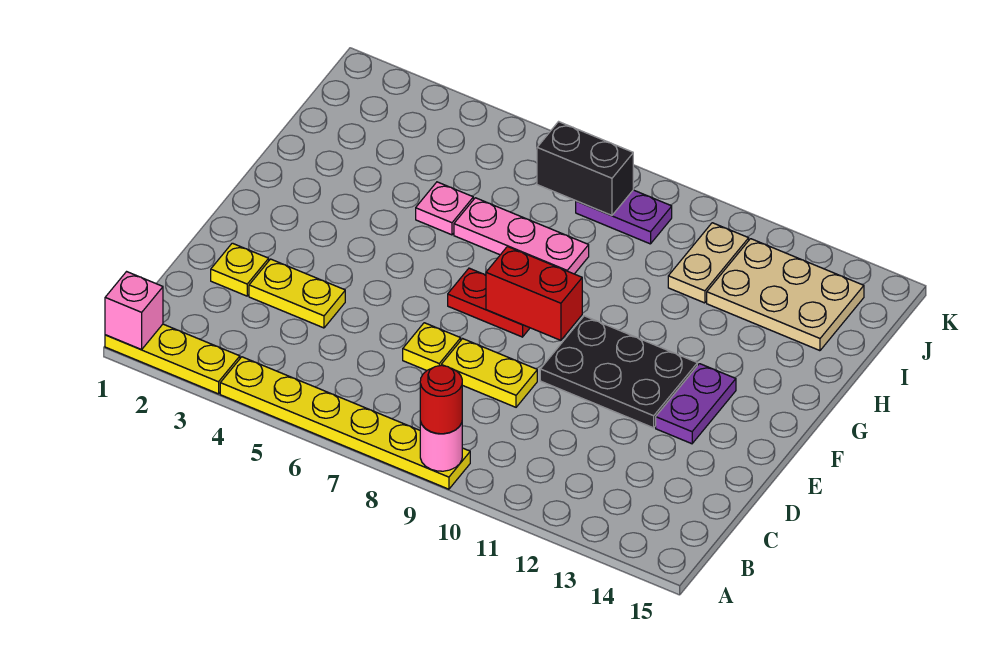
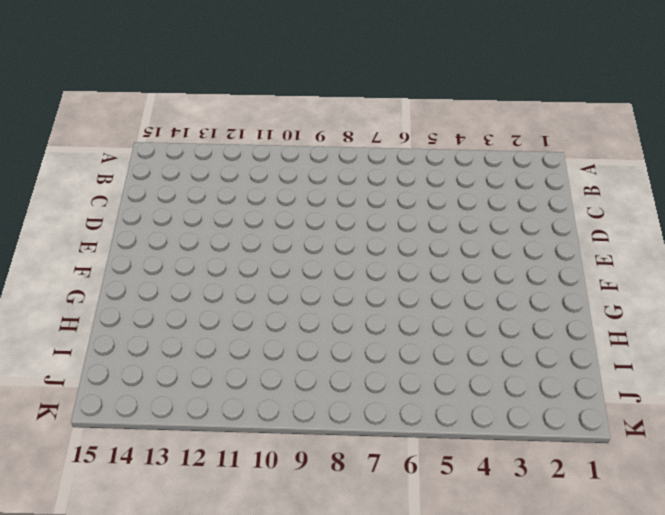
none -> yellow 1x3 plate [105,324,240,394]
none -> yellow 1x6 plate [220,357,470,489]
none -> yellow 1x1 plate [211,243,269,296]

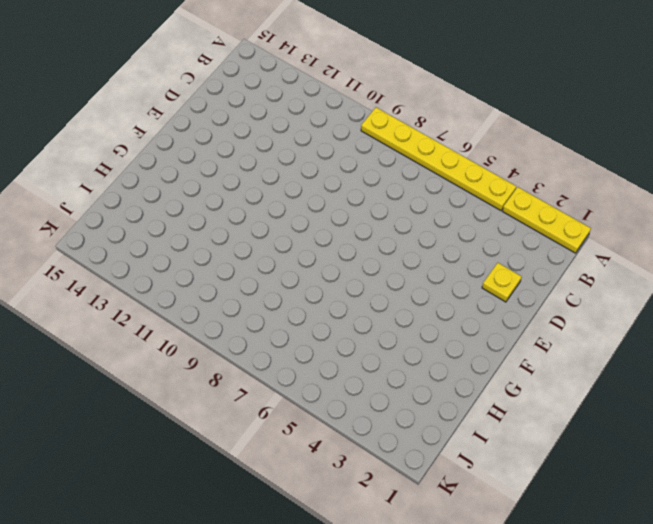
none -> yellow 1x2 plate [249,259,345,328]
none -> yellow 1x1 plate [403,323,461,371]
none -> yellow 1x2 plate [441,339,537,407]

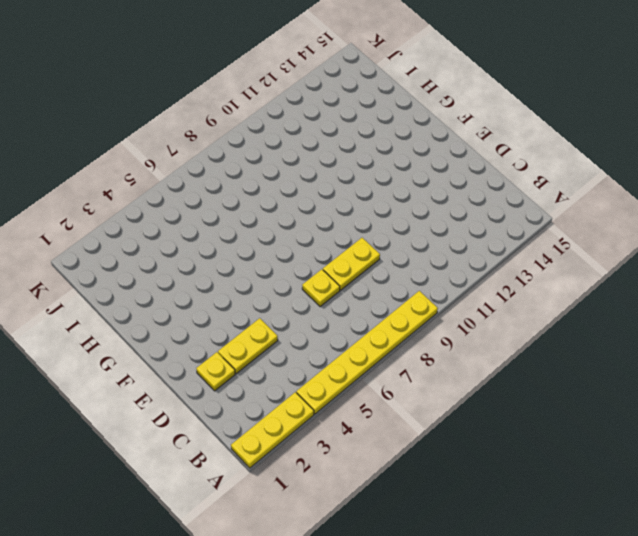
none -> black 2x3 plate [540,316,697,428]
none -> purple 1x2 plate [656,364,736,444]
none -> red 1x2 plate [448,268,530,337]

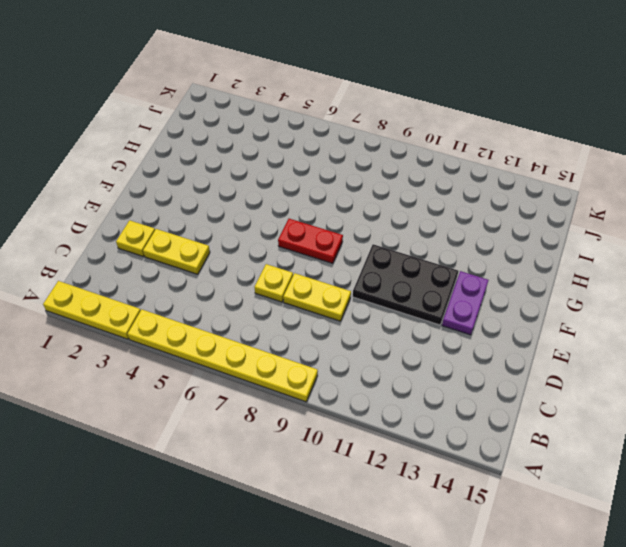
none -> pink 1x1 plate [416,182,473,235]
none -> pink 1x3 plate [454,198,589,274]
none -> tan 1x2 plate [668,223,749,303]

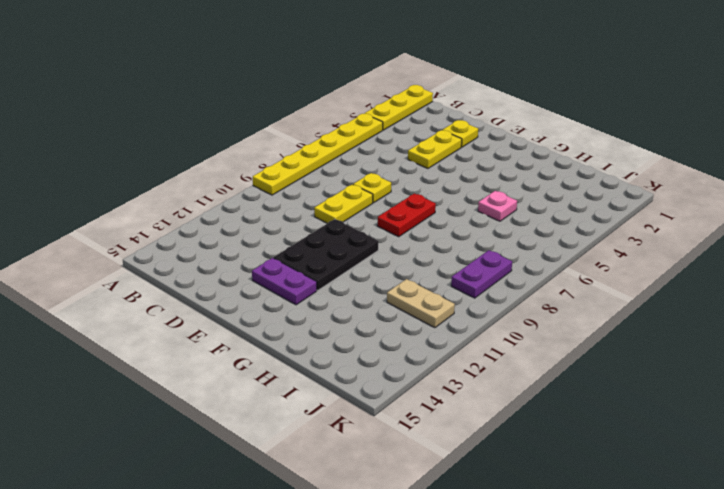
none -> pink 1x3 plate [454,198,589,274]
none -> tan 2x3 plate [707,239,864,351]
none -> pink 1x1 brick [105,272,163,349]

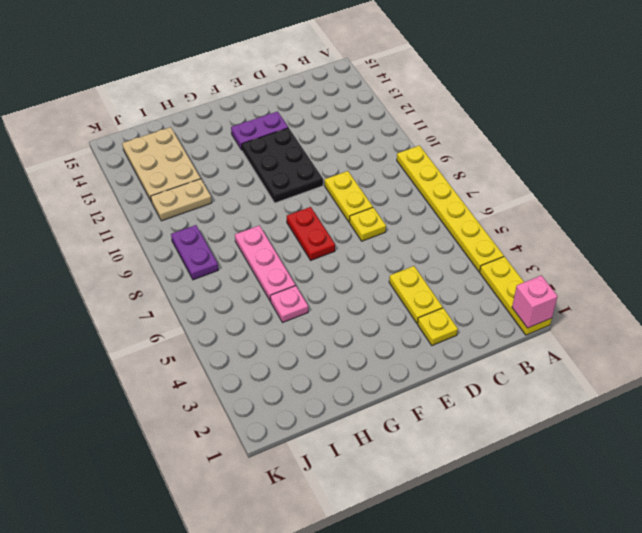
none -> pink 1x1 round brick [420,421,462,471]
none -> red 1x2 brick [486,247,582,340]
none -> black 1x2 brick [537,122,633,216]

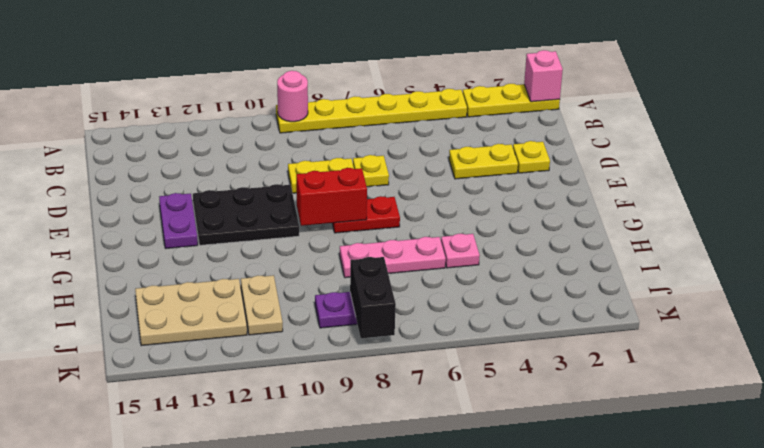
black 1x2 brick [350,257,396,338] -> black 1x2 brick turned to [537,122,633,216]
none -> red 1x1 round brick [420,365,462,434]

